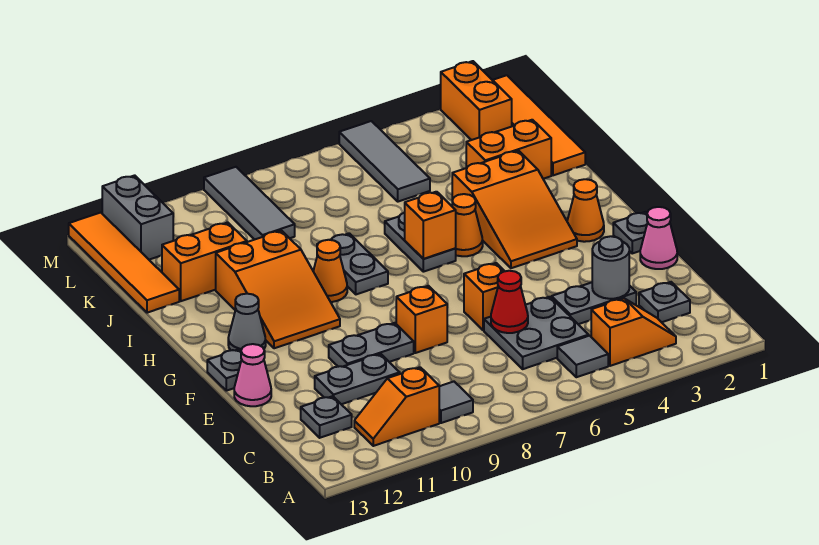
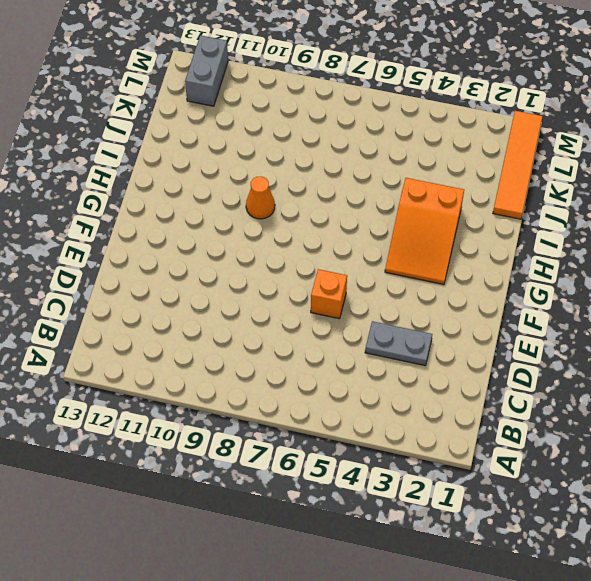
none -> orange 1x2 slope [591,298,676,366]
none -> grey 1x1 tile [557,336,608,377]
none -> grey 1x1 tile [439,382,473,423]
none -> orange 1x2 slope [354,367,439,446]

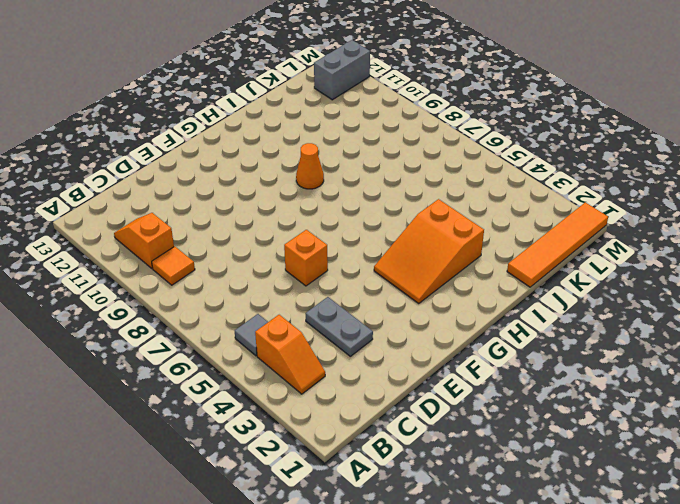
orange 1x1 tile [152,246,195,285] -> grey 1x1 tile [439,382,473,423]
none -> grey 1x1 plate [639,282,690,322]
none -> grey 2x2 plate [484,297,589,369]
none -> grey 1x1 plate [301,396,352,438]
none -> grey 1x2 plate [315,354,400,404]

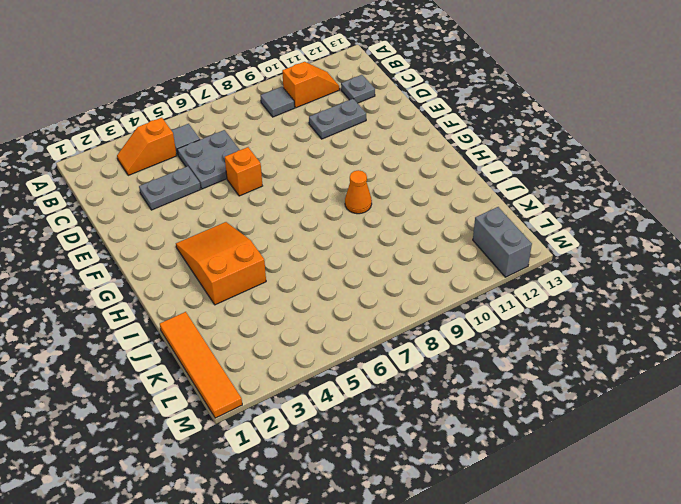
none -> grey 1x1 plate [639,282,690,322]
none -> pink 1x1 cone [640,207,677,269]
none -> orange 1x1 brick [396,286,447,353]
none -> grey 1x2 plate [329,323,414,367]

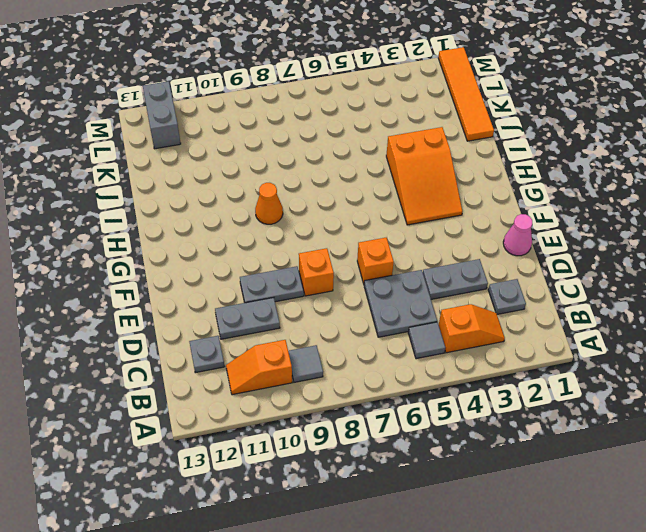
none -> pink 1x1 cone [234,344,271,406]
none -> grey 1x1 plate [613,212,648,253]
none -> grey 1x1 plate [207,349,242,391]
none -> orange 1x1 cone [567,179,604,242]

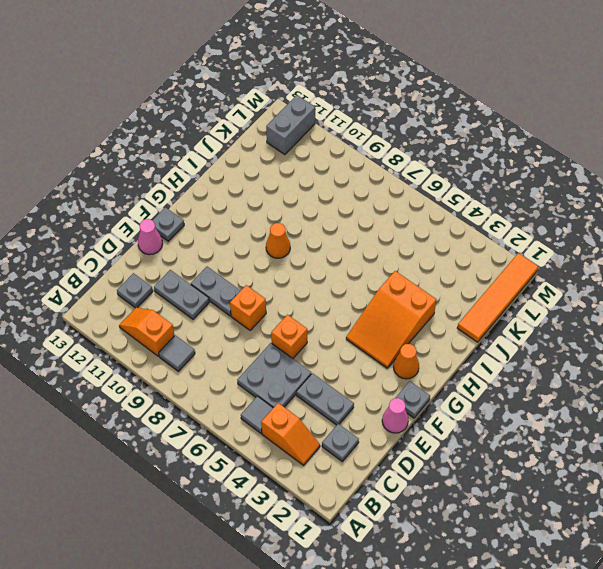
none -> orange 2x3 slope [216,231,340,348]
none -> grey 1x1 cone [228,294,266,350]
none -> orange 1x1 cone [452,194,483,256]
none -> grey 1x2 plate [385,212,456,272]

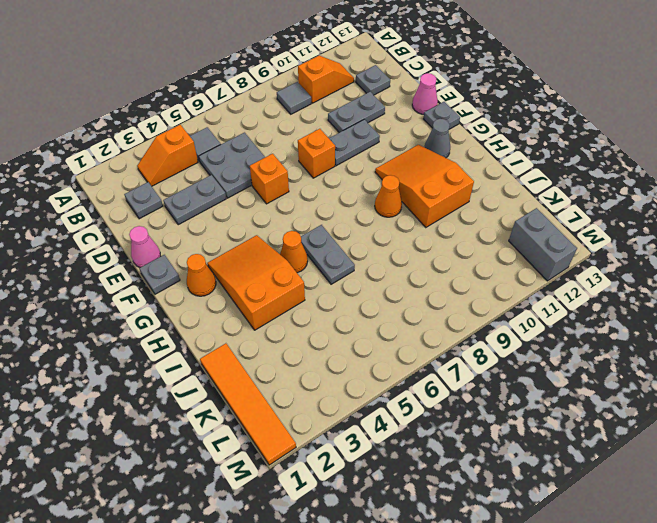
none -> grey 1x2 plate [317,233,388,294]
none -> orange 1x2 brick [466,120,551,179]
none -> orange 1x2 brick [162,222,247,301]
none -> orange 1x4 tile [69,213,179,313]

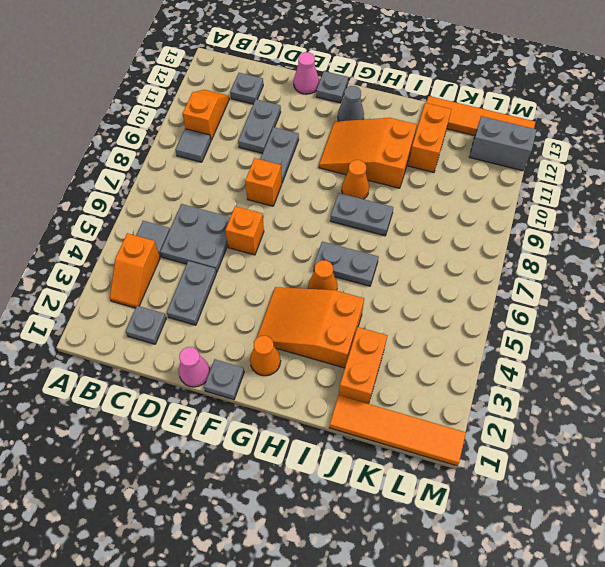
none -> grey 1x3 tile [339,121,430,202]
none -> grey 1x3 tile [204,167,295,240]
none -> orange 1x2 brick [441,61,512,140]
none -> grey 1x1 round brick [592,236,629,299]

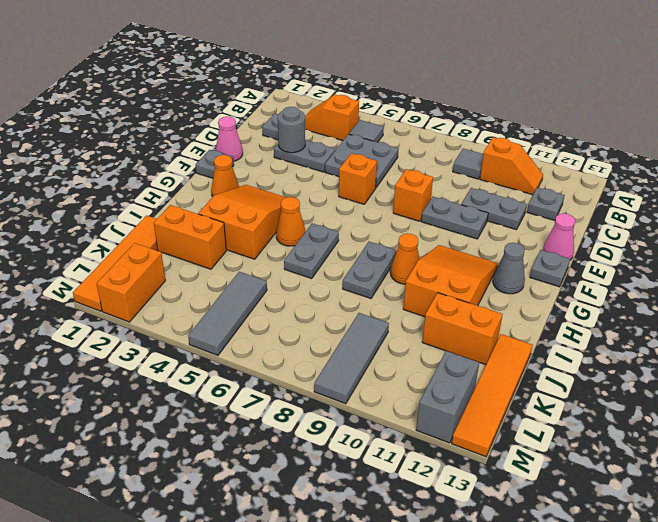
none -> red 1x1 cone [491,271,528,333]
none -> orange 1x1 brick [405,192,456,259]

